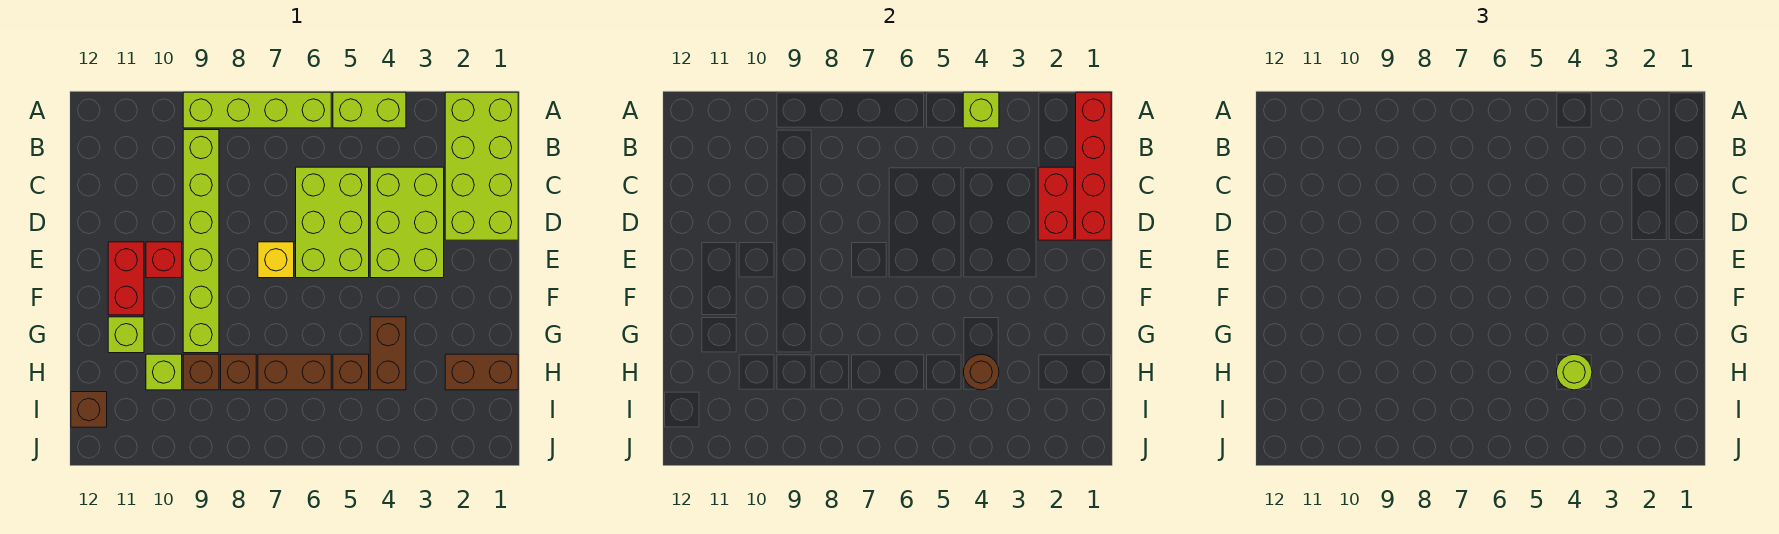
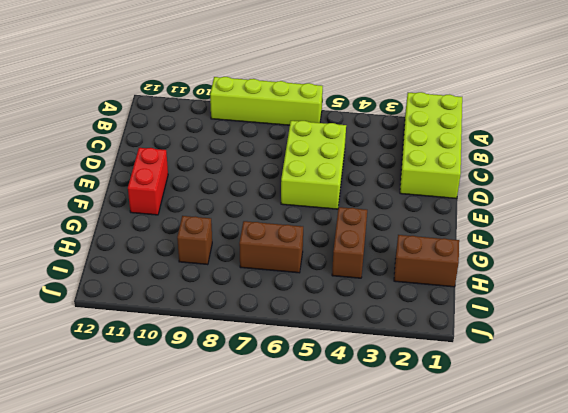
none -> lime 1x2 brick [333,92,406,128]
none -> lime 1x6 brick [183,130,219,353]
none -> lime 2x3 brick [370,167,444,278]

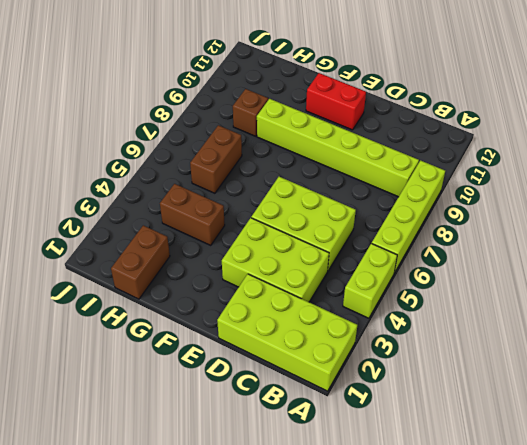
none -> yellow 1x1 brick [258,242,294,278]
none -> red 1x1 brick [146,242,182,278]
none -> lime 1x1 brick [108,317,144,353]

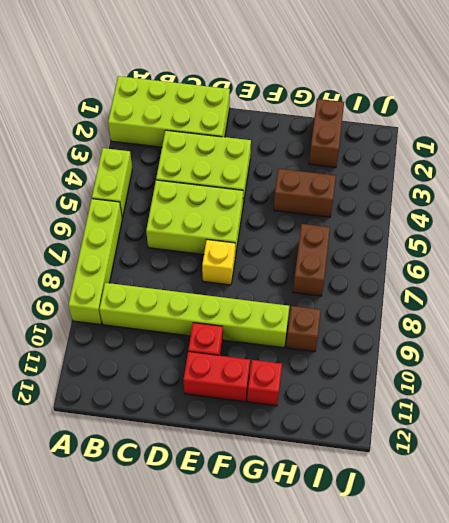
red 1x1 brick [247,360,282,406] -> lime 1x1 brick [108,317,144,353]
none -> brown 1x1 brick [333,354,369,390]
none -> brown 1x1 brick [221,354,256,390]
none -> lime 1x1 brick [146,354,182,390]

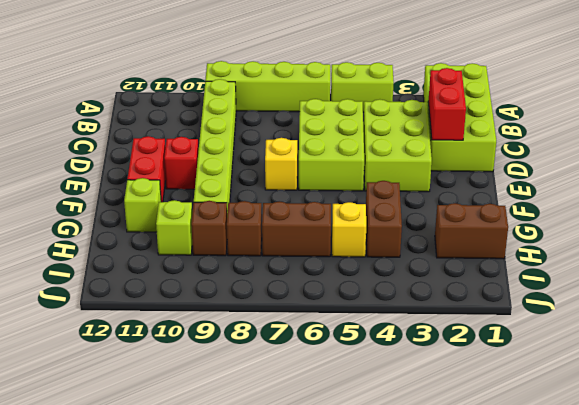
yellow 1x1 brick [332,202,366,257] -> brown 1x1 brick [333,354,369,390]
none -> brown 1x1 brick [71,392,107,427]
none -> red 1x4 brick [1076,92,1111,240]
none -> lime 1x1 brick [963,92,999,128]

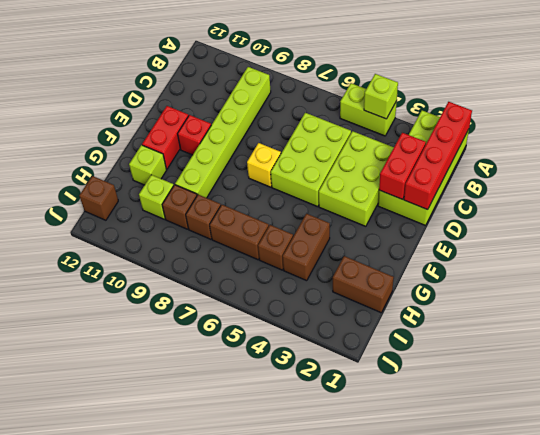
none -> lime 1x4 brick [183,92,331,128]
none -> brown 1x1 round brick [963,354,999,390]
none -> lime 1x1 round brick [1556,354,1592,390]

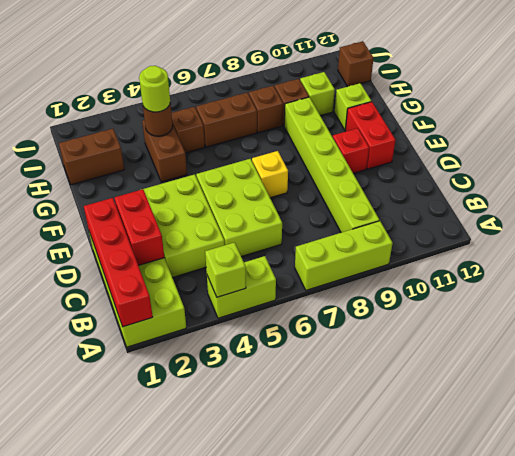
lime 1x3 brick [295,221,393,290] -> lime 1x4 brick [183,92,331,128]

